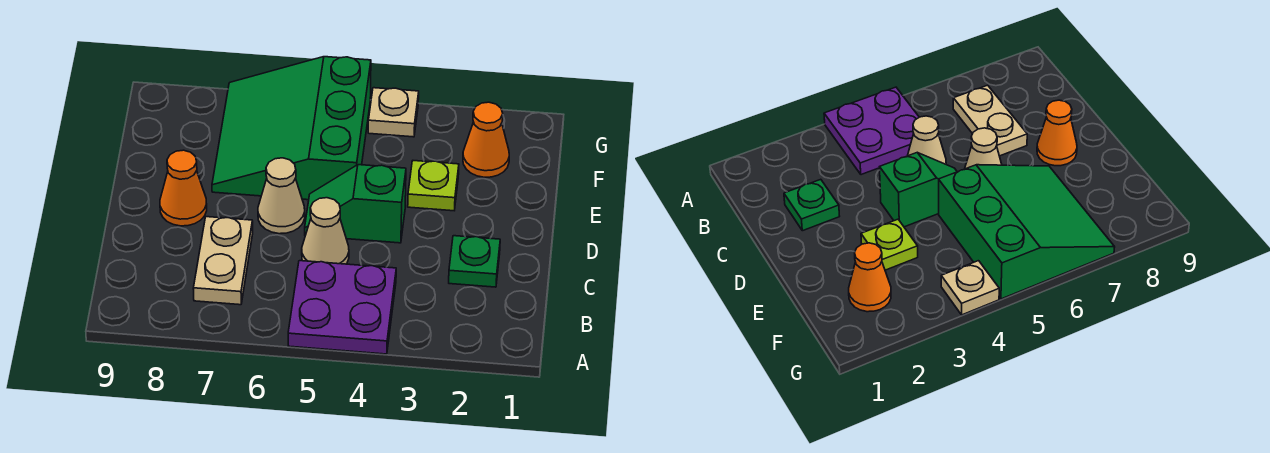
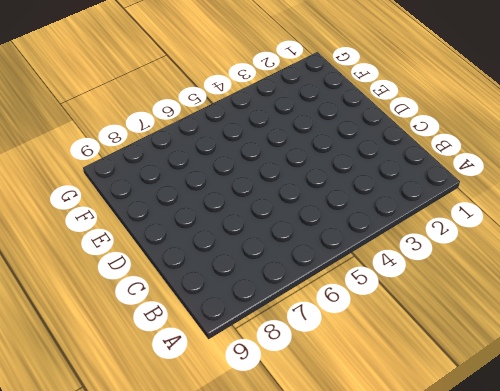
none -> purple 2x2 plate [288,261,396,354]
none -> tan 1x2 plate [193,217,253,305]

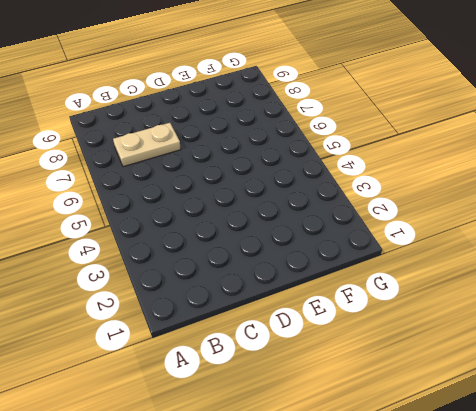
none -> purple 2x2 plate [288,261,396,354]
none -> green 1x1 plate [449,236,500,287]

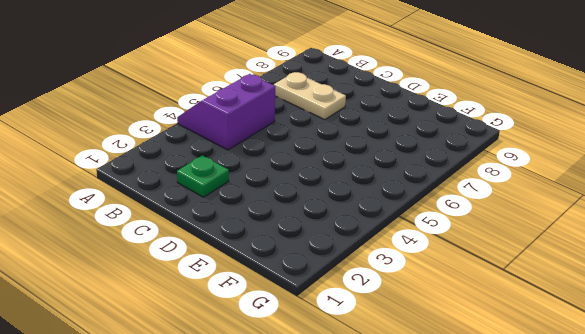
purple 2x2 slope [177,74,275,150] -> purple 2x2 plate [288,261,396,354]
none -> tan 1x1 cone [302,198,349,264]
none -> green 1x2 slope [305,165,406,243]

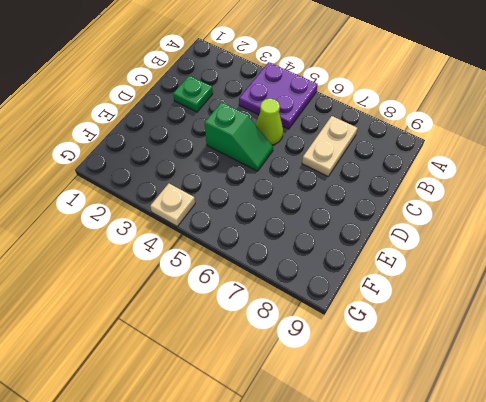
lime 1x1 cone [256,99,283,145] -> tan 1x1 cone [302,198,349,264]
none -> tan 1x1 cone [258,158,305,234]
none -> orange 1x1 cone [160,150,207,226]

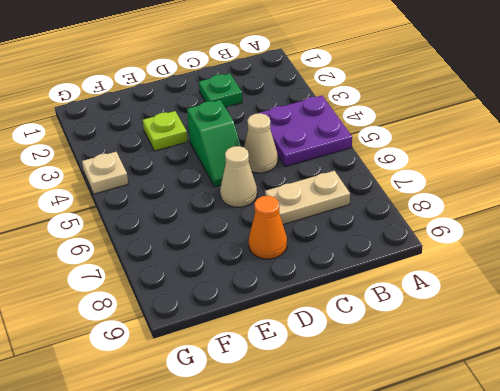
none -> green 3x3 slope [212,57,371,200]
none -> orange 1x1 cone [463,102,509,177]

